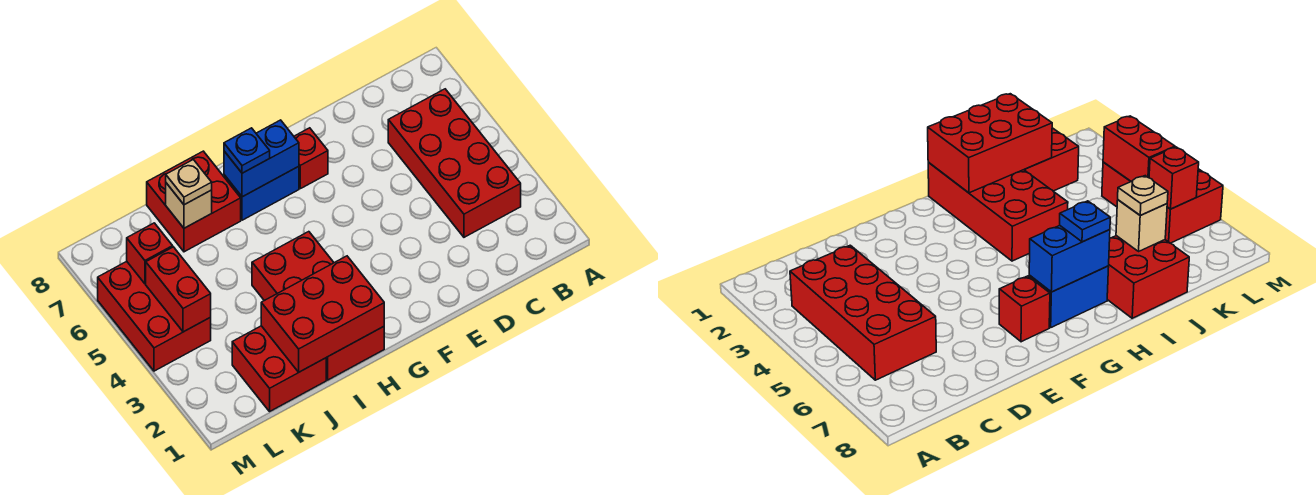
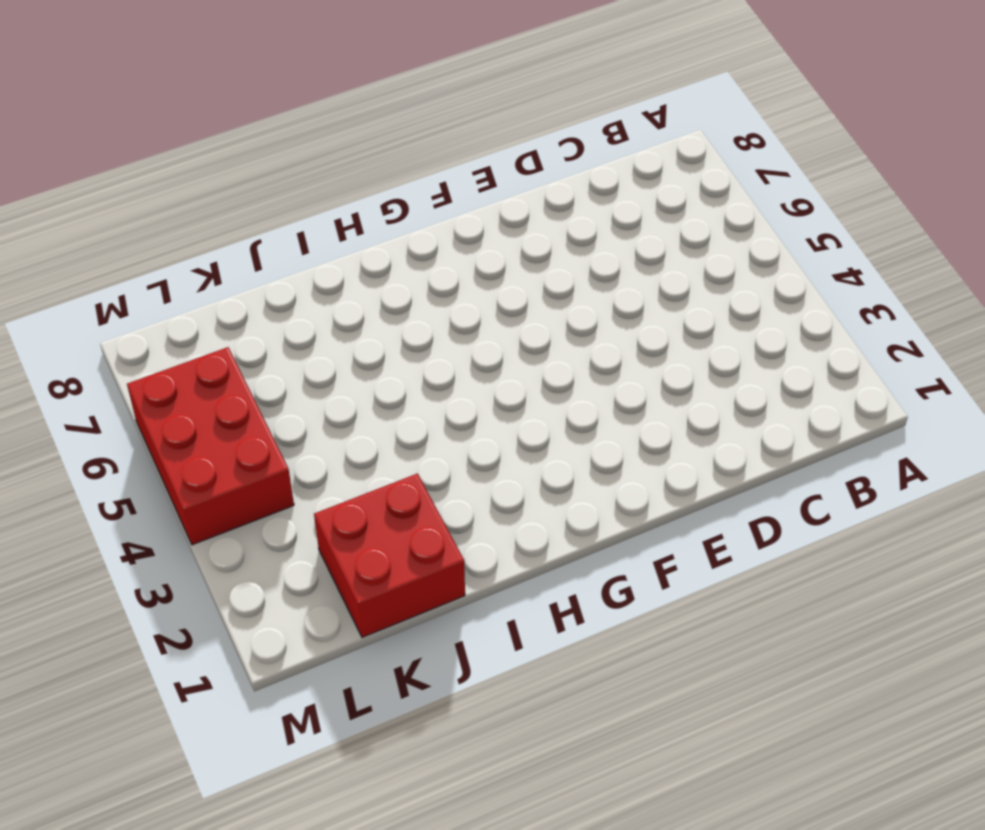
none -> red 2x4 brick [388,89,521,237]
none -> red 1x1 brick [294,128,328,189]
none -> blue 1x2 brick [224,166,299,220]

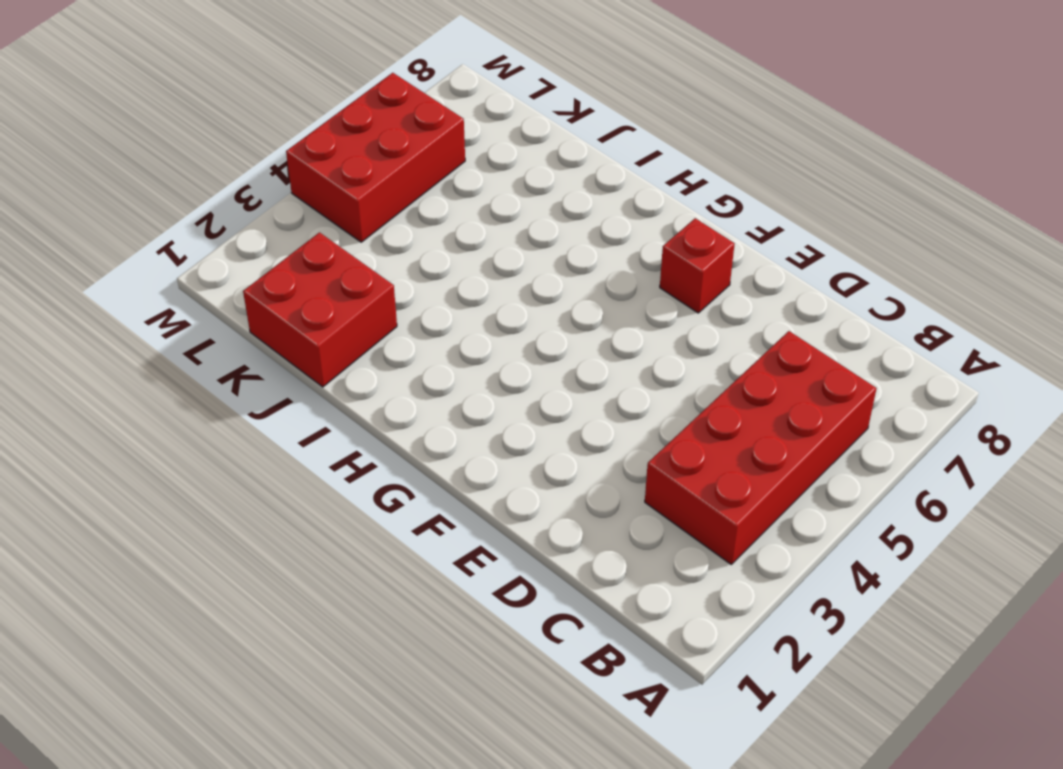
none -> blue 1x2 brick [224,166,299,220]
none -> red 2x4 brick [252,232,384,380]
none -> red 2x2 brick [147,151,241,252]

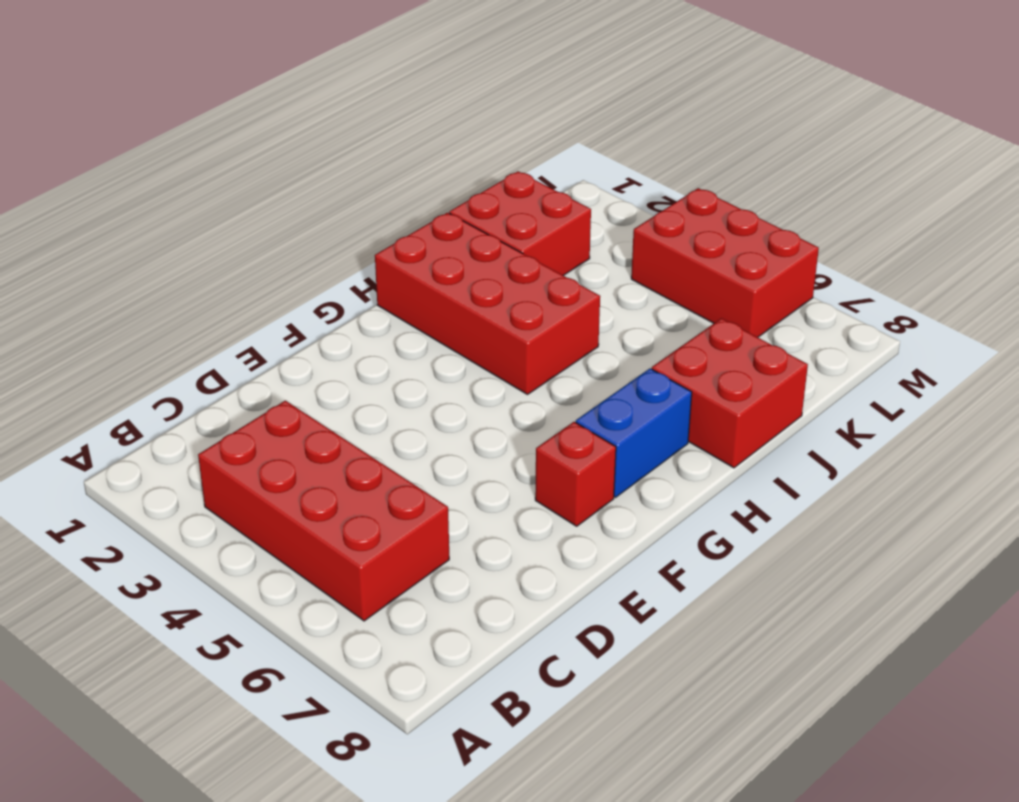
none -> blue 1x2 brick [224,120,299,197]
none -> red 2x3 brick [261,256,384,372]
none -> tan 1x1 brick [166,183,212,228]

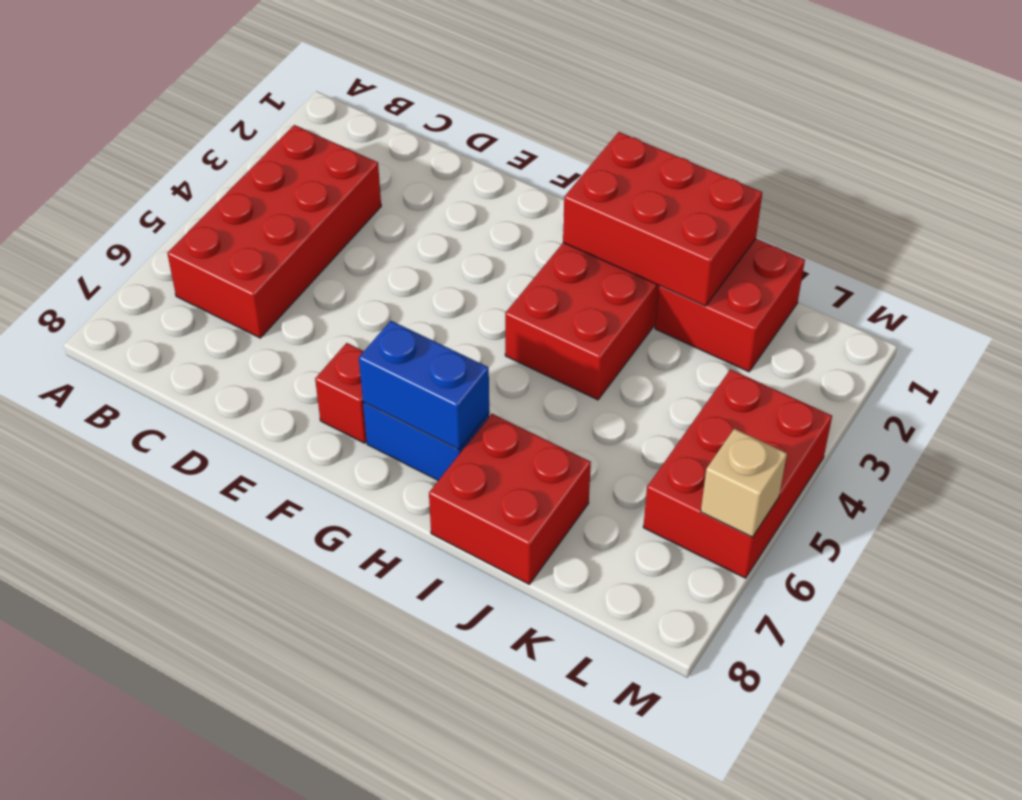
tan 1x1 brick [701,429,787,537] -> tan 1x1 brick moved to [166,183,212,228]
none -> red 1x2 brick [146,247,211,332]
none -> red 1x1 brick [127,223,173,284]
none -> blue 1x1 plate [224,128,270,173]

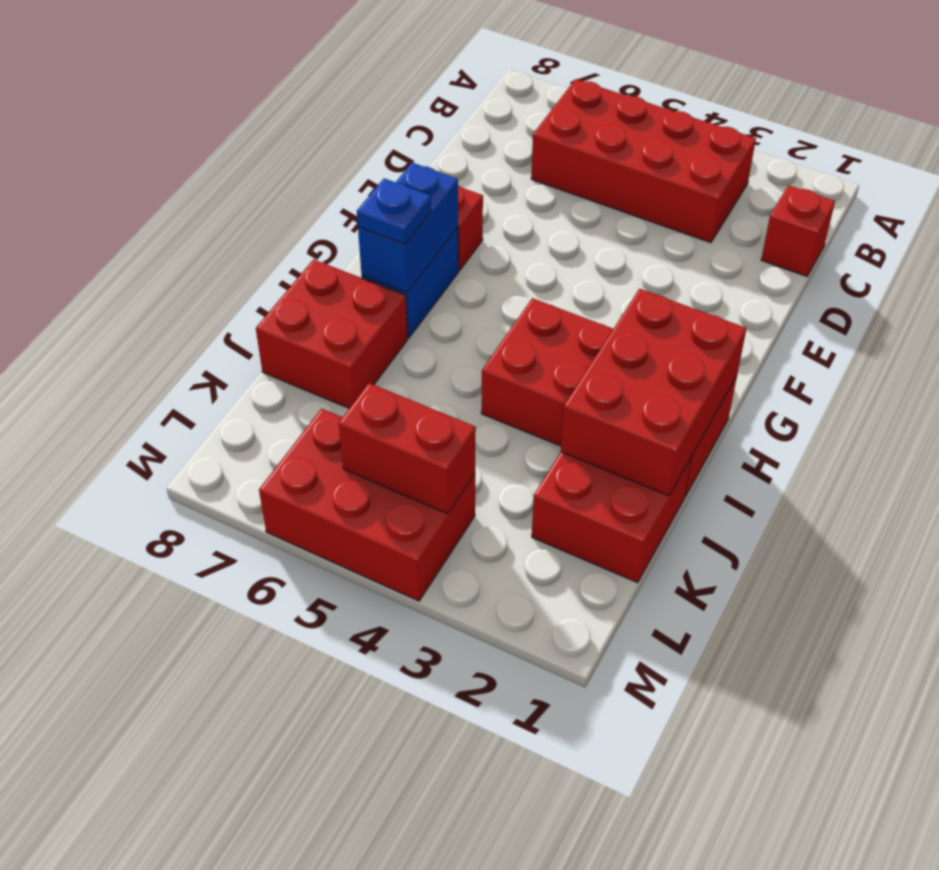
red 1x1 brick [761,185,835,276] -> red 1x1 brick moved to [127,223,173,284]
none -> tan 1x1 brick [166,183,212,228]
none -> tan 1x1 plate [166,160,212,205]

